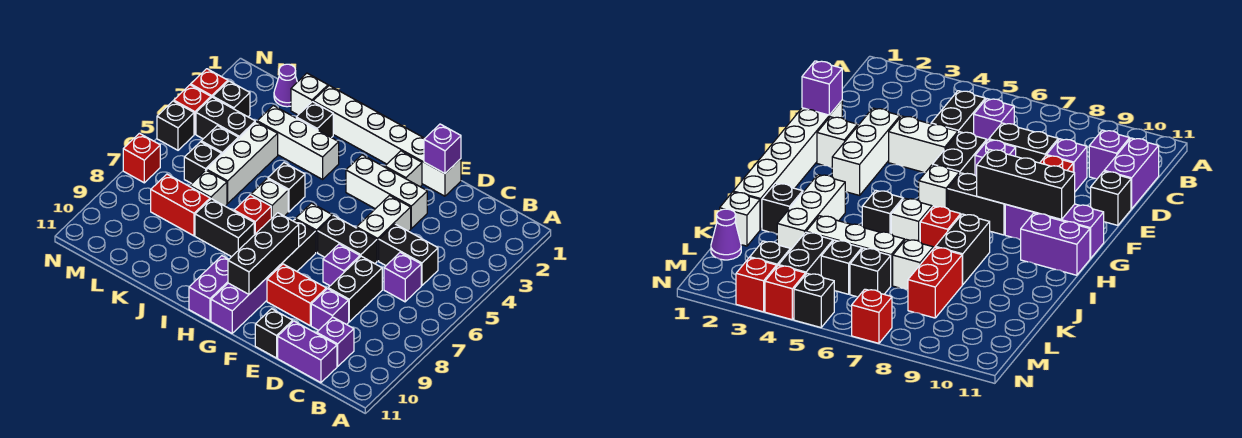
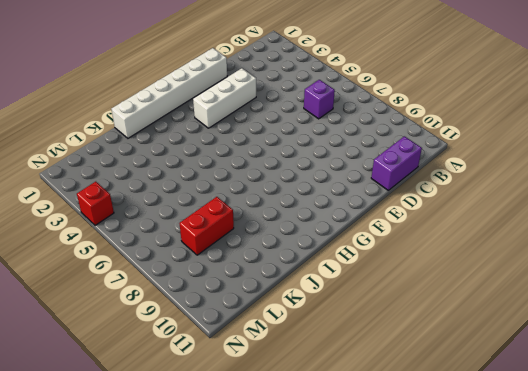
none -> black 1x2 brick [379,224,438,285]
none -> purple 1x1 brick [317,317,354,366]
none -> black 1x2 brick [328,256,382,322]
none -> purple 1x1 brick [311,289,349,330]

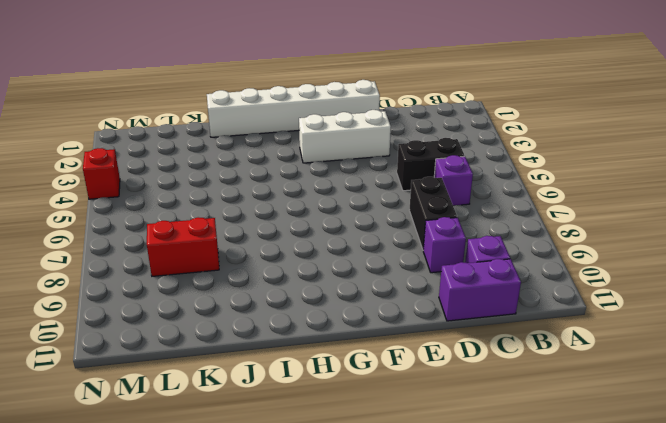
none -> white 1x2 brick [357,196,411,261]
none -> black 1x2 brick [318,216,377,264]
none -> purple 1x1 brick [323,244,360,286]
none -> red 1x2 brick [267,264,326,326]

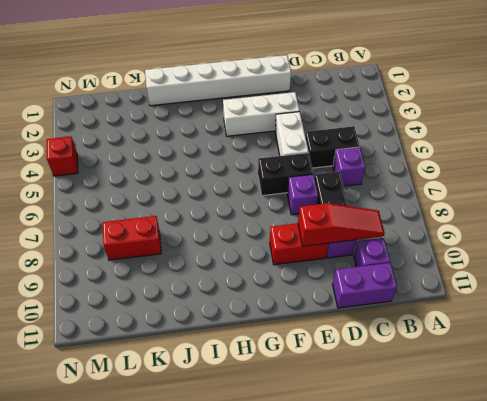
red 1x3 slope [298,203,385,246] -> none
none -> black 1x1 brick [255,309,293,358]
none -> white 1x1 brick [385,151,422,187]
none -> white 1x1 brick [295,203,333,252]
none -> black 1x2 brick [282,219,316,271]

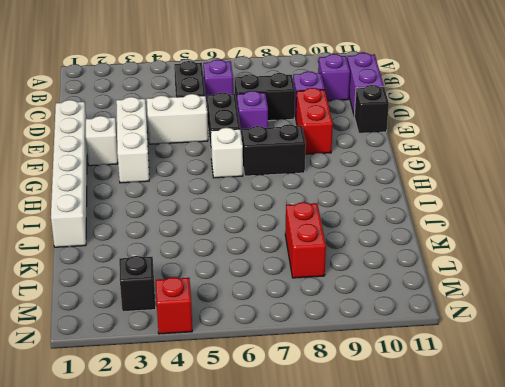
none -> purple 1x3 brick [211,264,282,333]
none -> purple 1x2 brick [189,256,229,321]
none -> white 1x3 brick [257,106,339,179]
none -> black 1x1 brick [268,163,305,212]

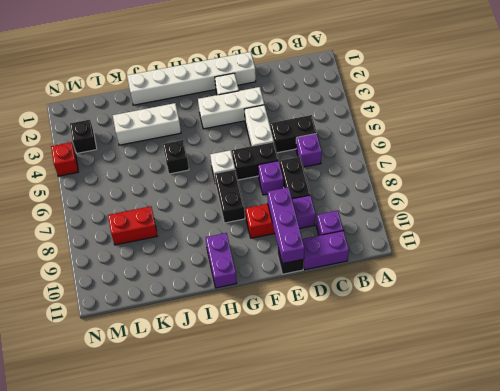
purple 1x3 brick [268,187,305,264] -> purple 1x3 brick moved to [211,264,282,333]
none -> white 1x1 brick [251,179,288,219]
none -> red 1x1 brick [234,195,271,235]
none -> black 1x2 brick [195,199,254,257]
none -> black 1x1 brick [296,102,333,138]

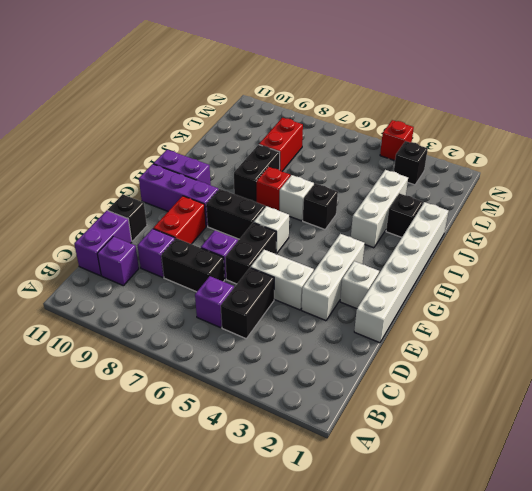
none -> white 1x1 brick [291,73,328,115]
none -> white 1x3 brick [207,122,278,203]
none -> white 1x1 brick [190,170,227,206]
none -> purple 1x1 cone [274,64,297,107]

